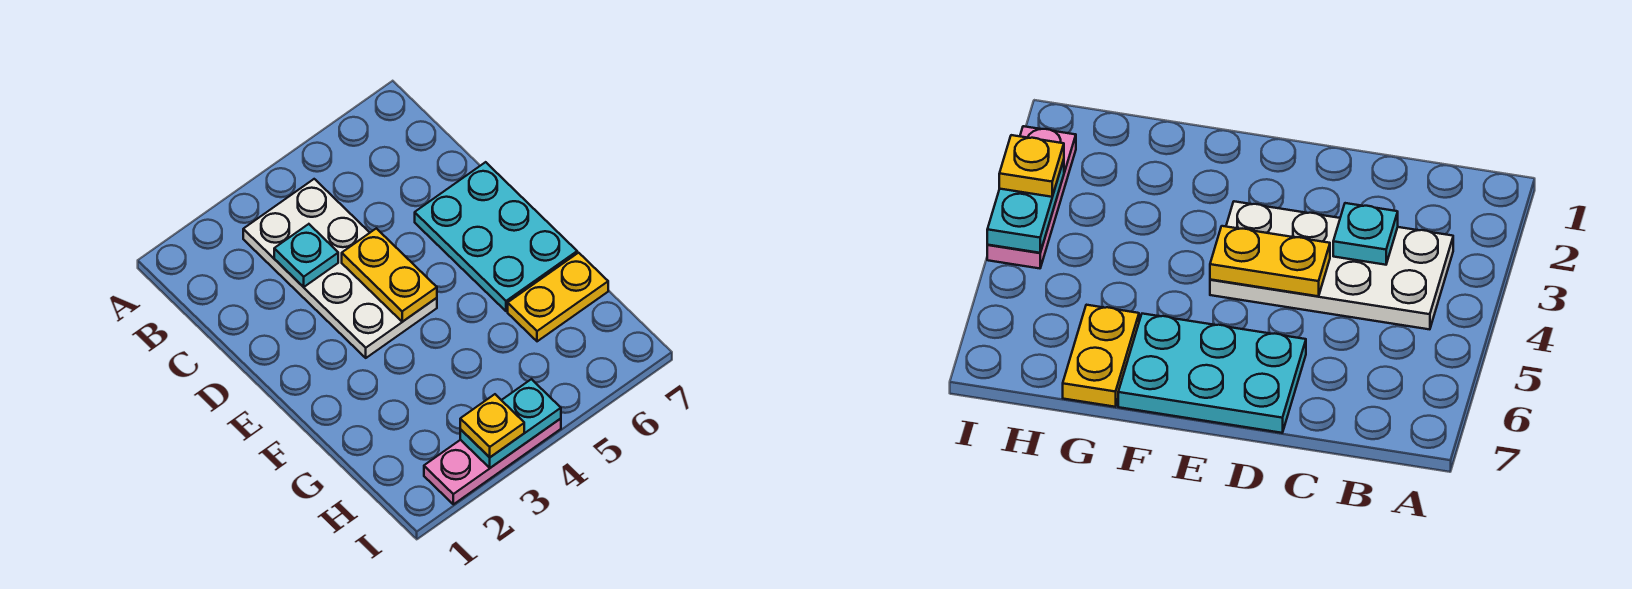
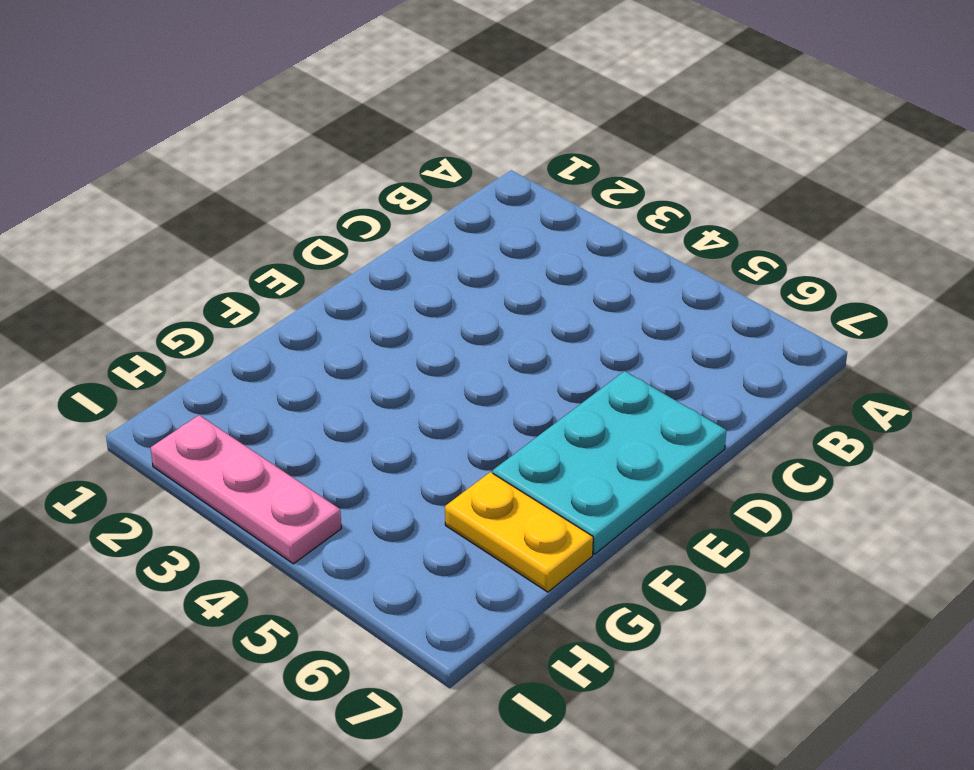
none -> white 2x4 plate [243,179,437,358]
none -> cyan 1x1 plate [274,224,338,287]

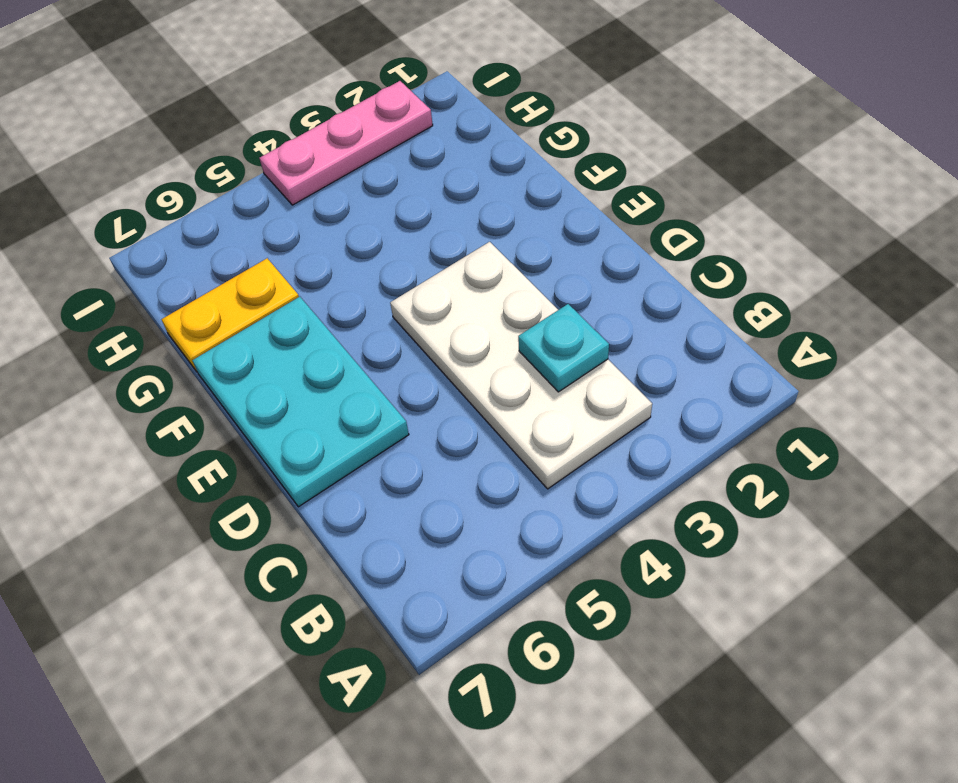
none -> yellow 1x2 plate [342,228,437,322]
none -> cyan 1x2 plate [460,379,561,468]

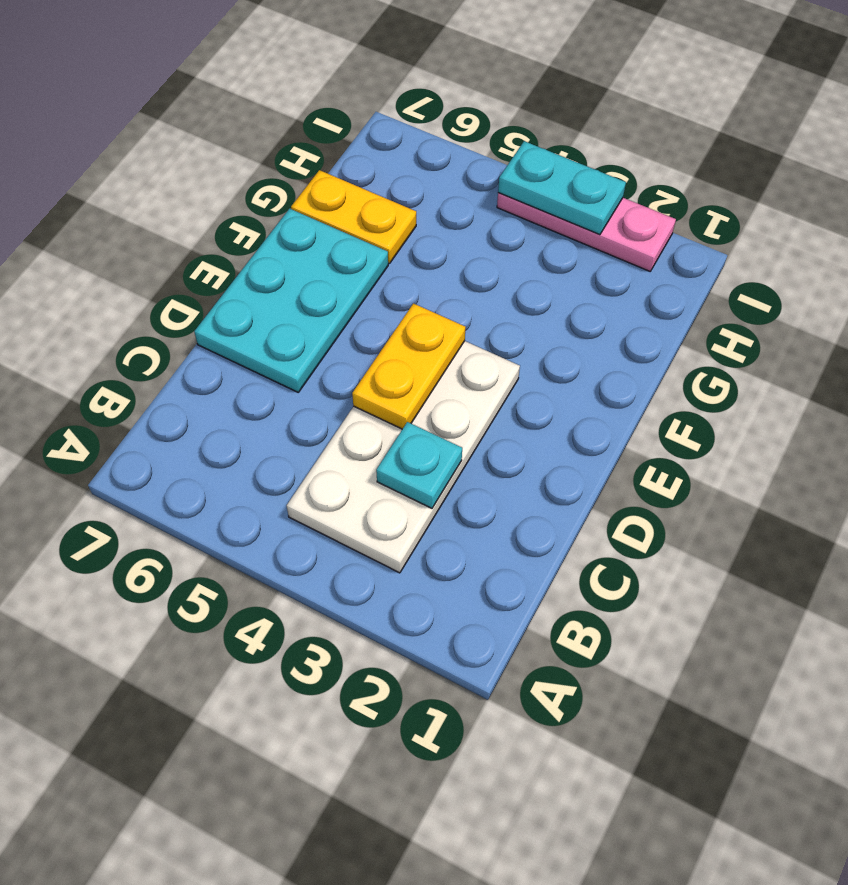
none -> yellow 1x1 plate [460,394,524,457]

